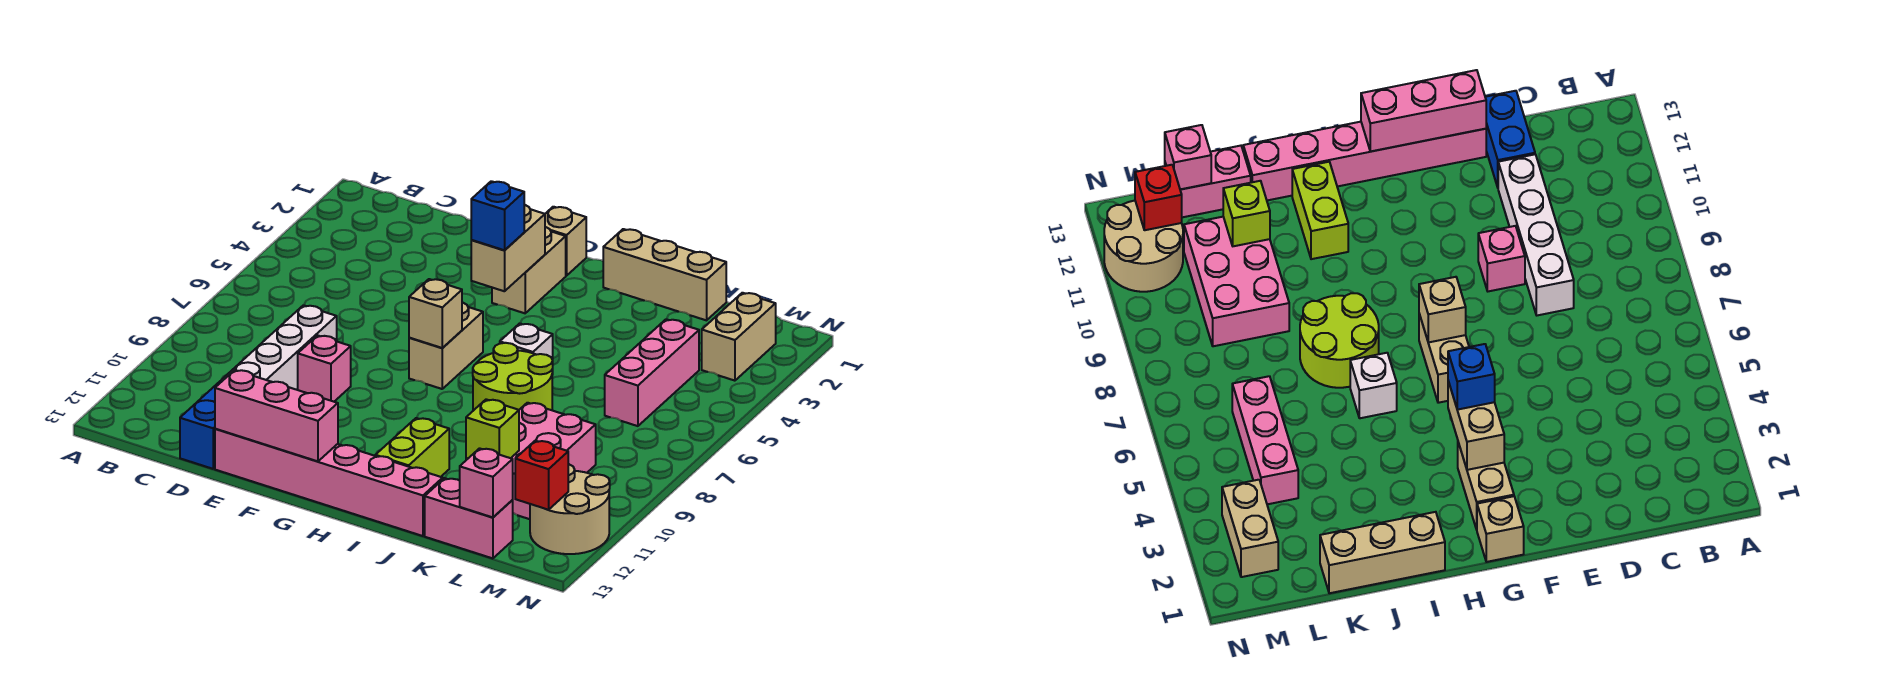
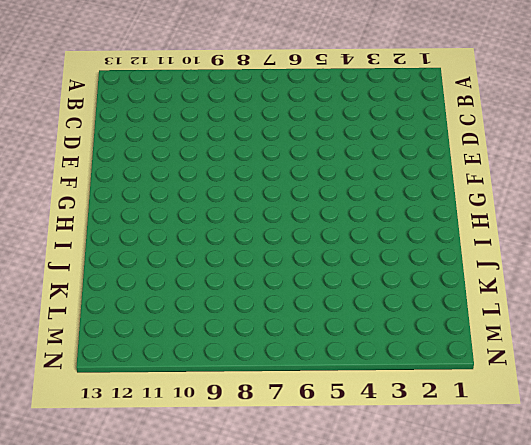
none -> white 1x4 brick [221,305,337,390]
none -> blue 1x2 brick [180,381,222,469]
none -> pink 1x1 brick [298,335,351,402]

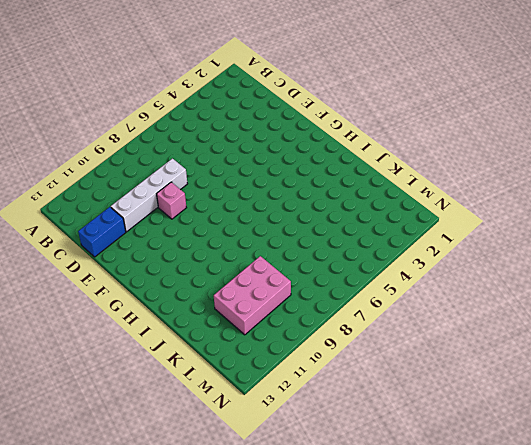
none -> pink 1x6 brick [215,429,443,536]
none -> tan 1x1 brick [545,207,586,276]
none -> tan 1x2 brick [492,227,566,313]

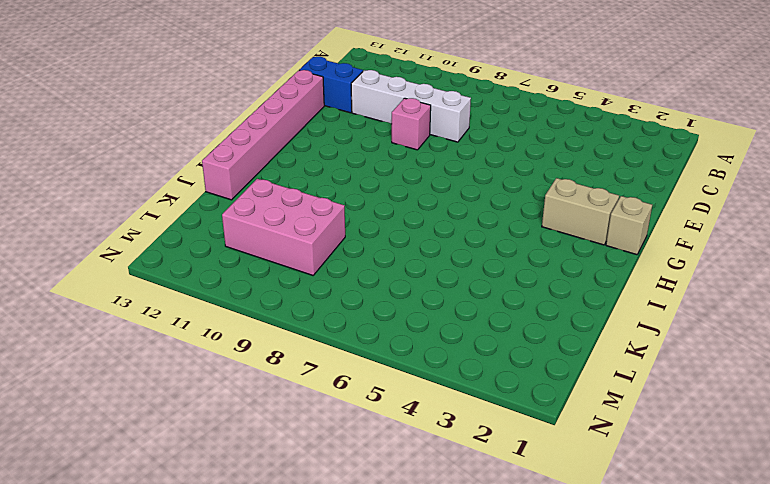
none -> tan 1x2 brick [409,302,483,389]
none -> tan 1x3 brick [603,229,726,320]
none -> white 1x1 brick [500,324,553,375]

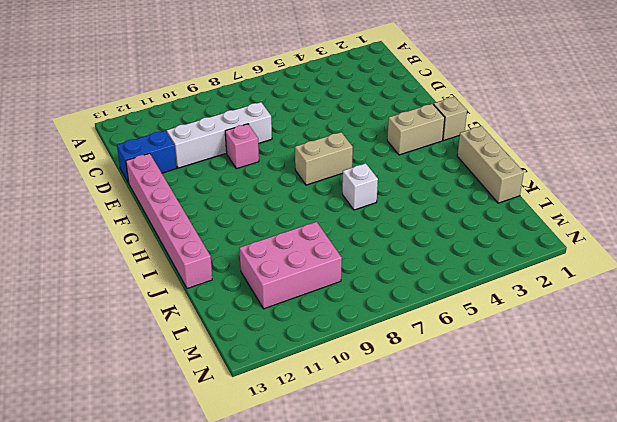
none -> lime 2x2 round brick [473,343,553,411]
none -> lime 1x2 brick [375,418,449,477]
none -> pink 1x2 brick [425,478,513,558]

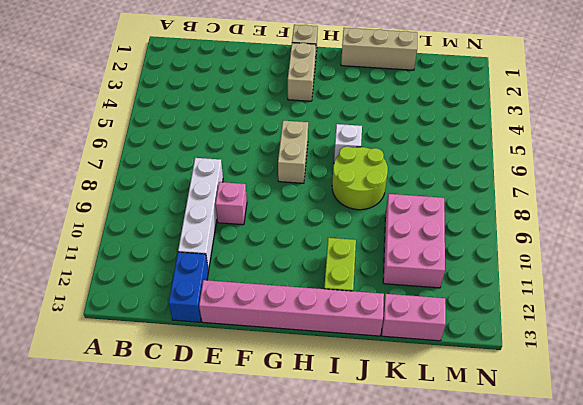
none -> pink 1x3 brick [605,319,699,426]
none -> tan 1x2 brick [702,293,776,381]
none -> tan 2x2 round brick [530,464,610,554]

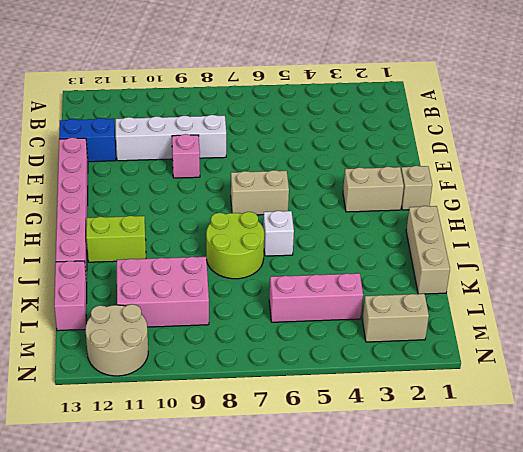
none -> pink 1x3 brick [215,370,338,461]
none -> tan 1x2 brick [471,205,545,291]
none -> tan 1x1 brick [409,279,462,348]

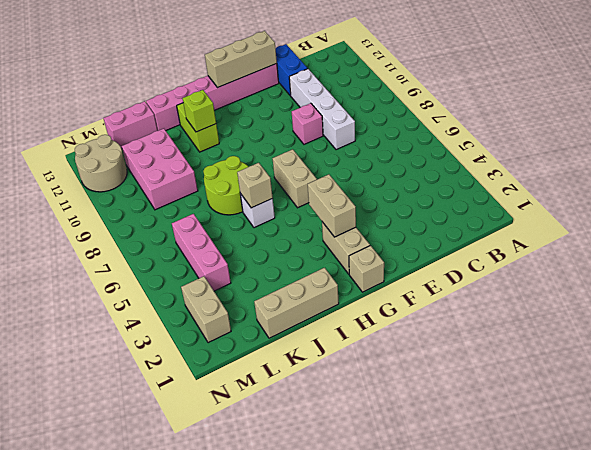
tan 1x3 brick [205,31,277,88] -> pink 1x3 brick [215,370,338,461]
tan 1x1 brick [237,163,273,208] -> tan 1x1 brick moved to [409,279,462,348]
lime 1x1 brick [183,90,216,132] -> lime 1x1 brick moved to [466,399,519,458]
none -> pink 1x1 brick [460,448,513,518]
none -> red 1x1 brick [515,441,568,510]
none -> blue 1x1 brick [471,181,524,250]

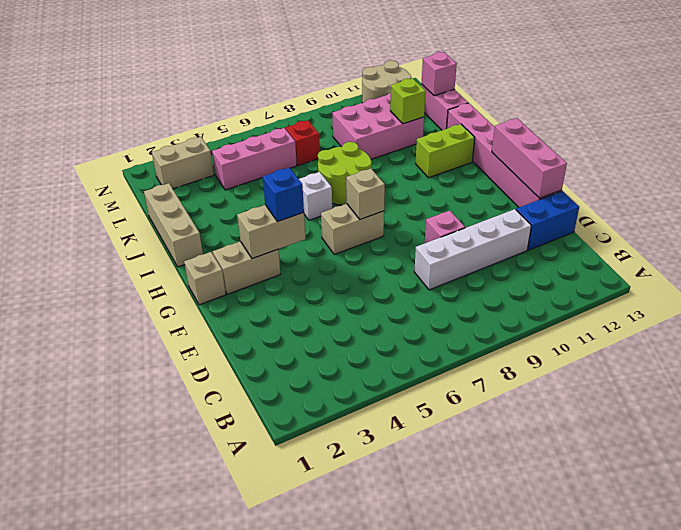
red 1x1 brick [286,120,320,166] -> red 1x1 brick moved to [515,441,568,510]

